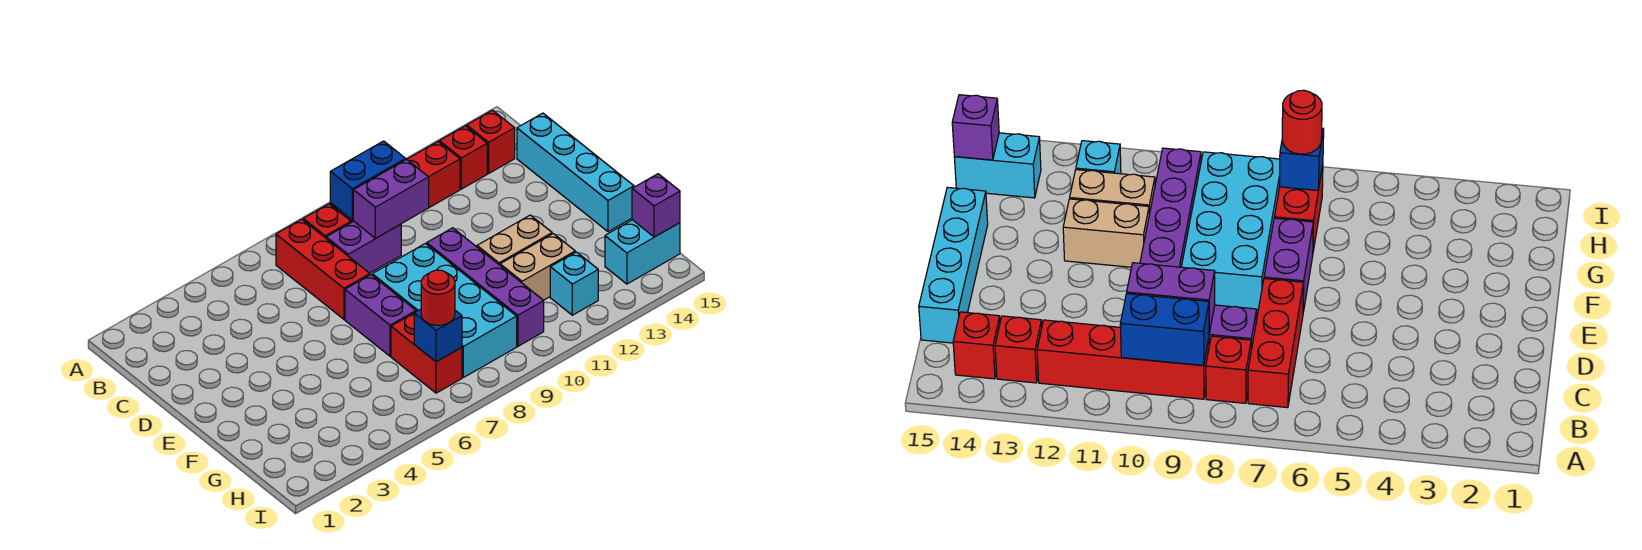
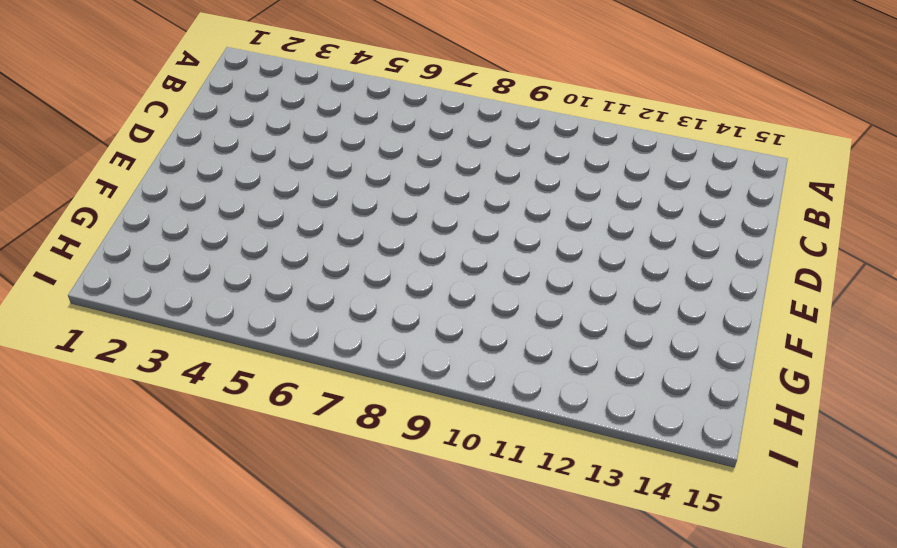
none -> red 1x3 brick [276,219,370,319]
none -> red 1x1 brick [303,204,351,238]
none -> red 1x4 brick [330,142,460,222]

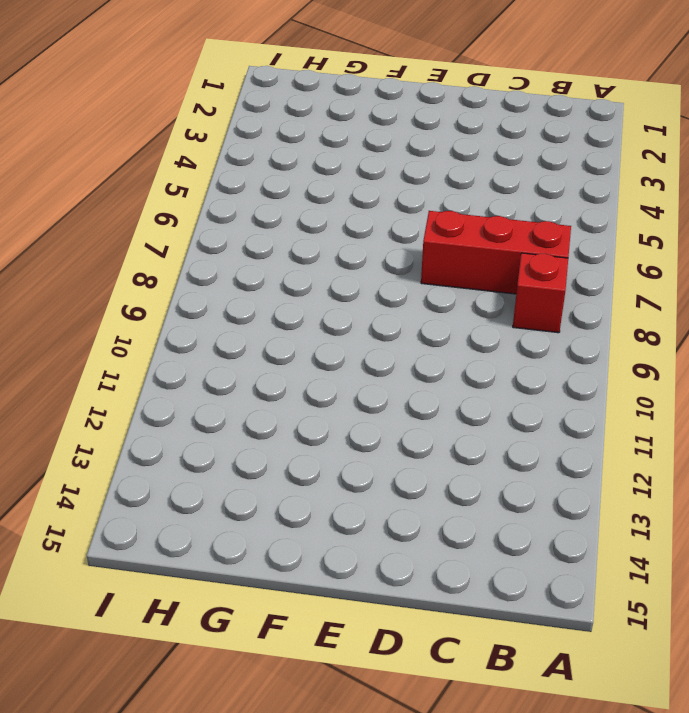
none -> red 1x4 brick [330,142,460,222]
none -> red 1x1 brick [439,126,487,189]
none -> red 1x1 brick [467,110,515,173]

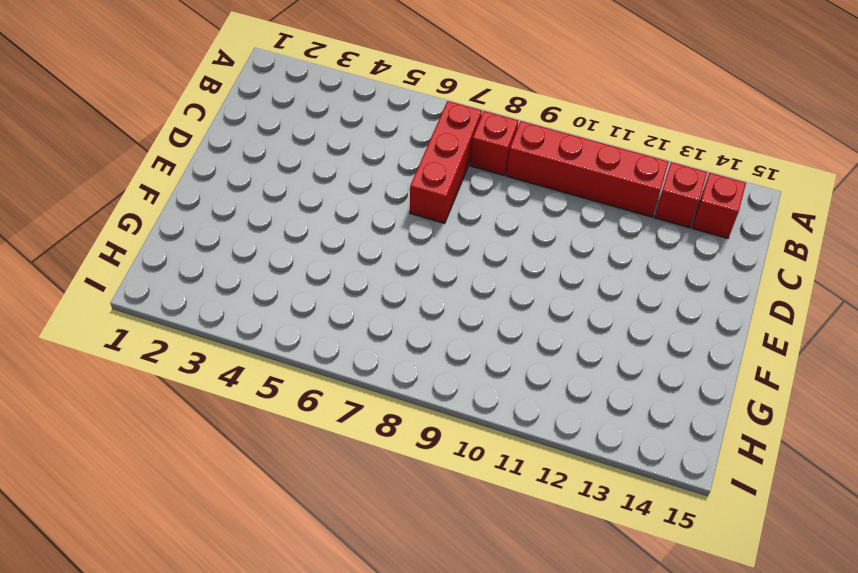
none -> purple 1x2 brick [326,221,401,273]
none -> cyan 1x4 brick [517,113,634,232]
none -> purple 1x2 brick [345,275,416,356]

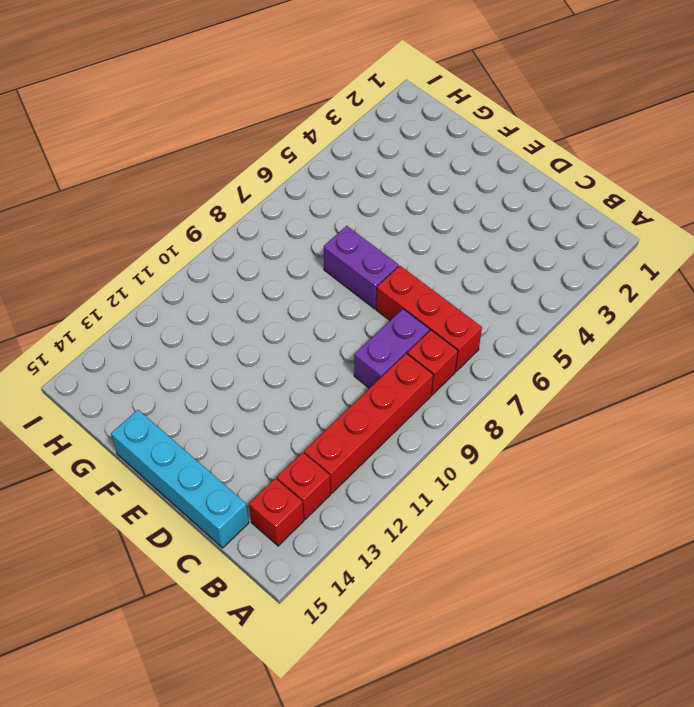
none -> cyan 2x4 brick [372,243,517,377]
none -> purple 1x4 brick [427,228,544,346]
none -> tan 1x2 brick [477,215,552,265]

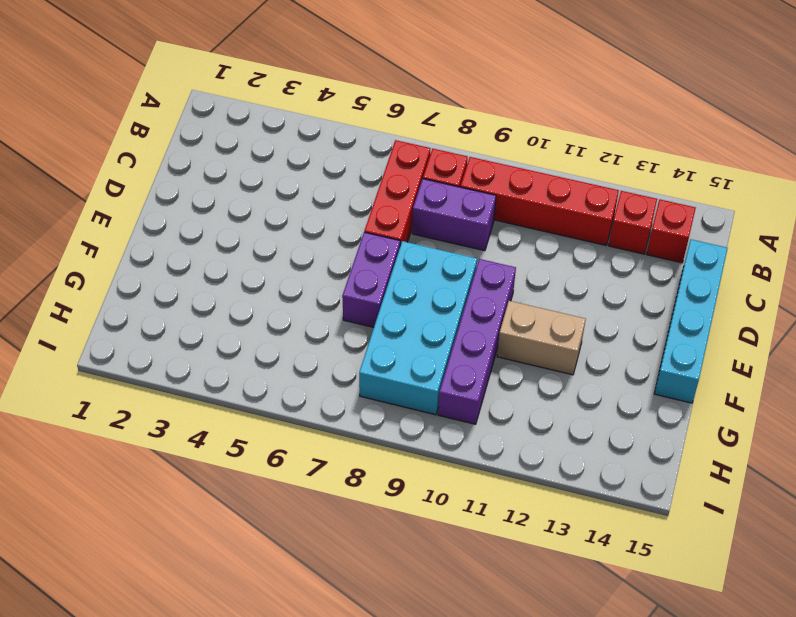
none -> red 1x2 brick [391,313,462,393]
none -> tan 1x2 brick [500,234,575,300]
none -> cyan 1x1 brick [550,252,598,315]

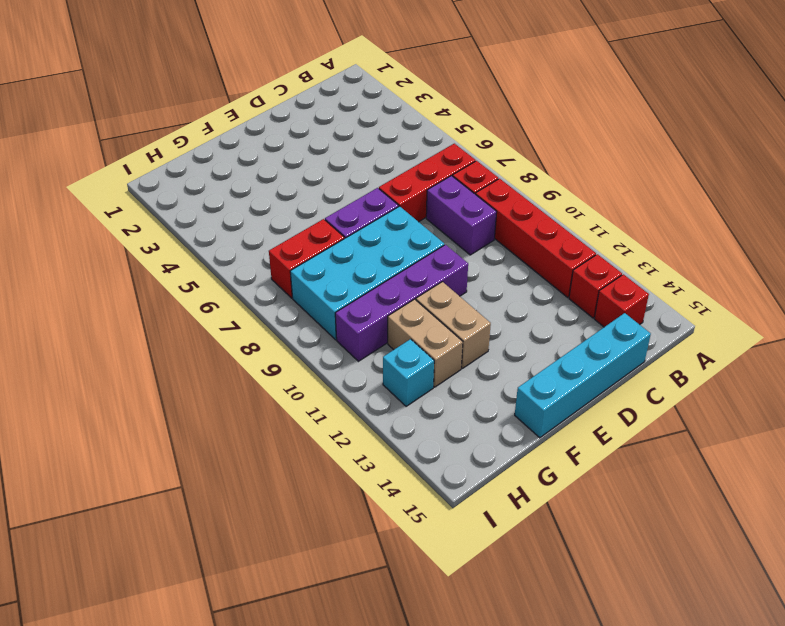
none -> cyan 1x2 brick [605,220,680,284]
none -> blue 1x2 brick [330,141,406,220]
none -> purple 1x2 brick [353,159,429,238]

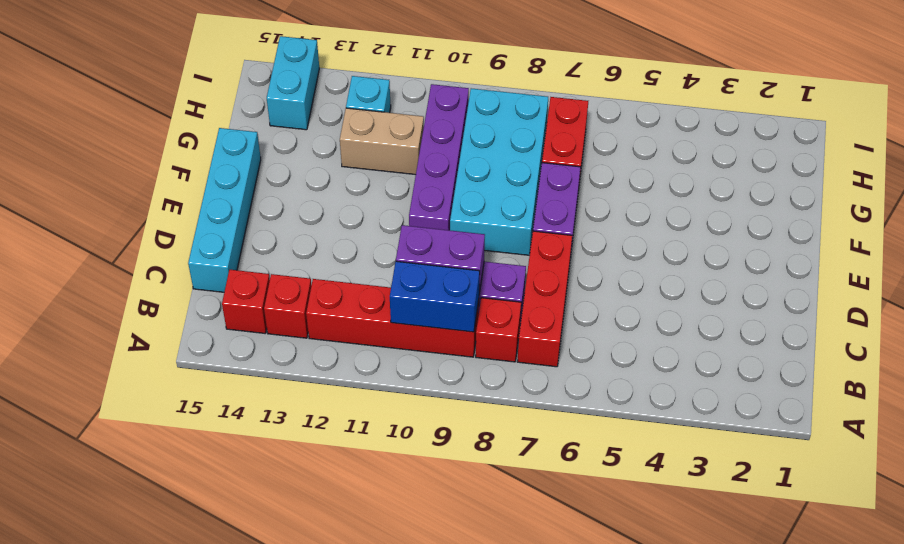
cyan 1x2 brick [267,36,319,130] -> cyan 1x2 brick turned to [605,220,680,284]
none -> tan 1x2 brick [477,215,552,265]
none -> blue 1x1 brick [414,309,462,362]
none -> purple 1x1 brick [632,174,680,237]

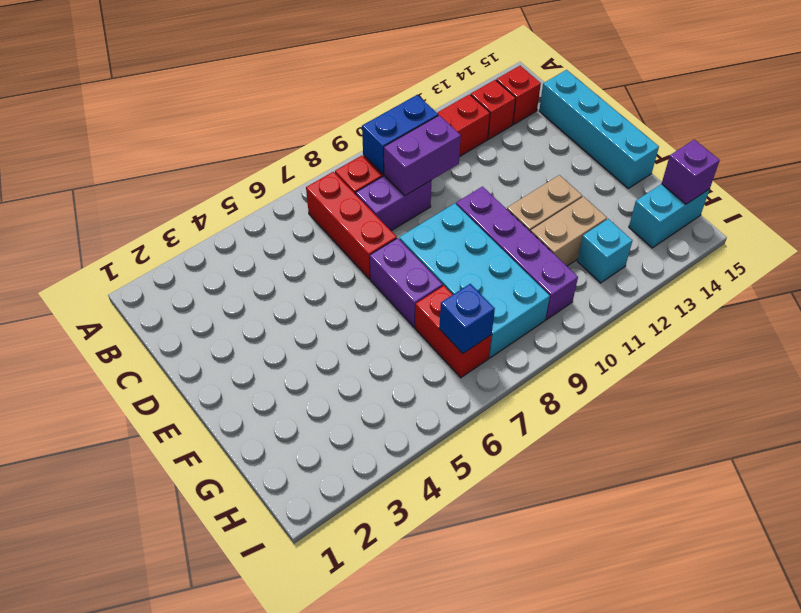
none -> red 1x1 round brick [421,270,455,326]

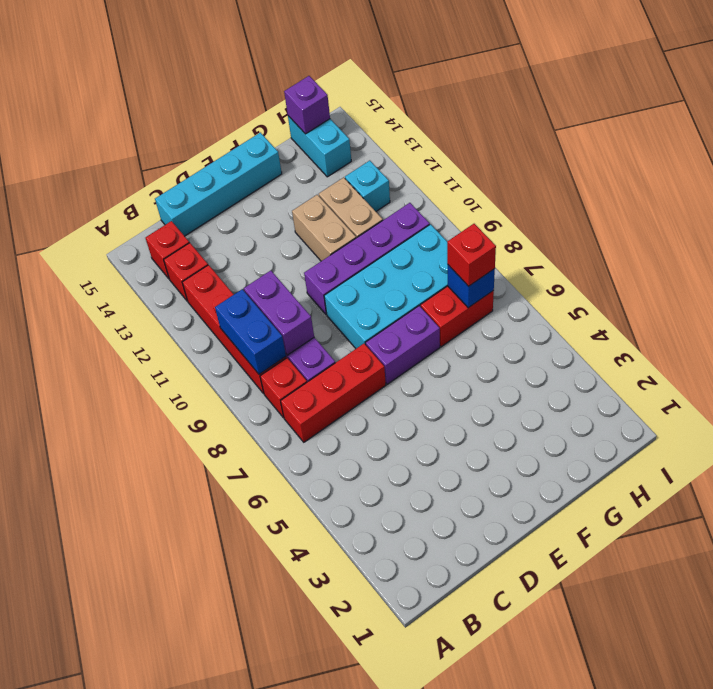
red 1x1 brick [447,224,496,286] -> red 1x1 round brick [421,270,455,326]

